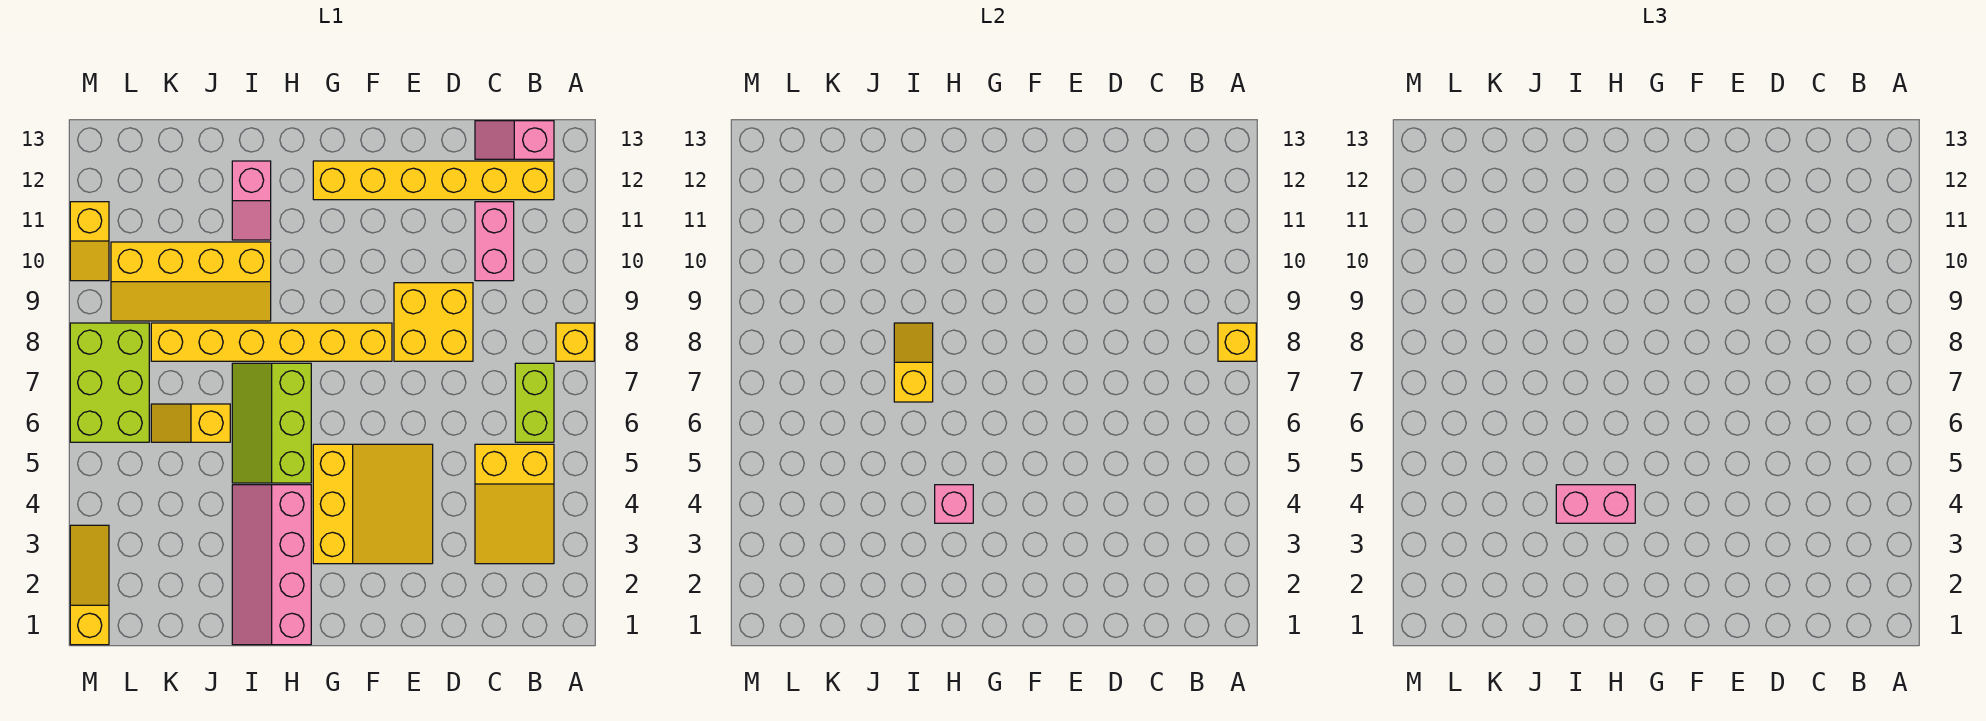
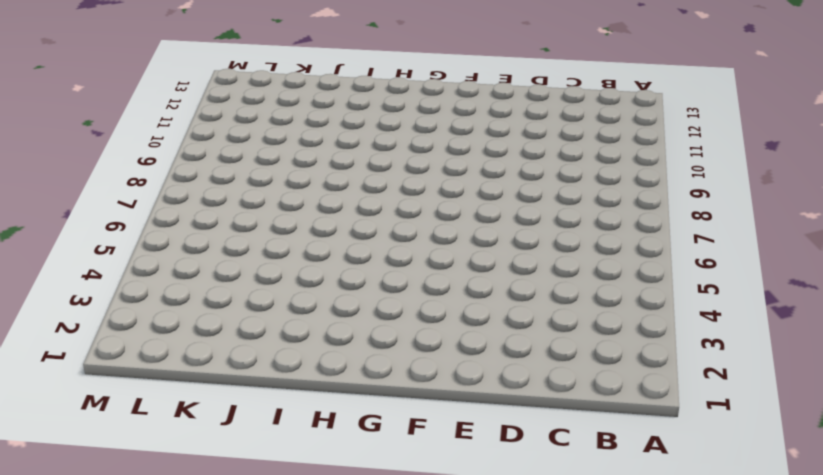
none -> yellow 1x1 brick [556,323,594,361]
none -> yellow 2x3 slope [475,444,554,564]
none -> lime 1x2 brick [515,363,554,442]

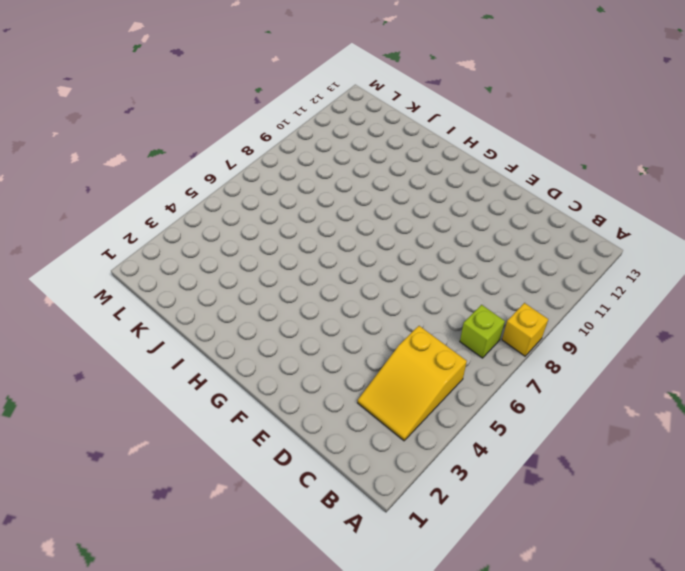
lime 1x1 brick [460,305,505,358] -> lime 1x2 brick [515,363,554,442]
none -> yellow 1x6 brick [313,161,554,200]
none -> pink 1x2 slope [475,121,554,159]
none -> pink 1x2 brick [475,202,514,281]

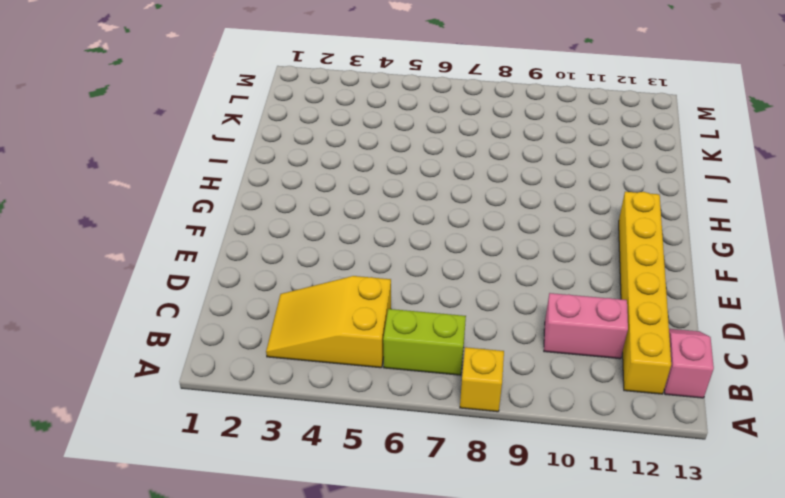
none -> yellow 2x2 brick [394,283,473,361]
none -> yellow 3x3 slope [313,444,433,564]
none -> yellow 1x6 brick [151,323,392,361]

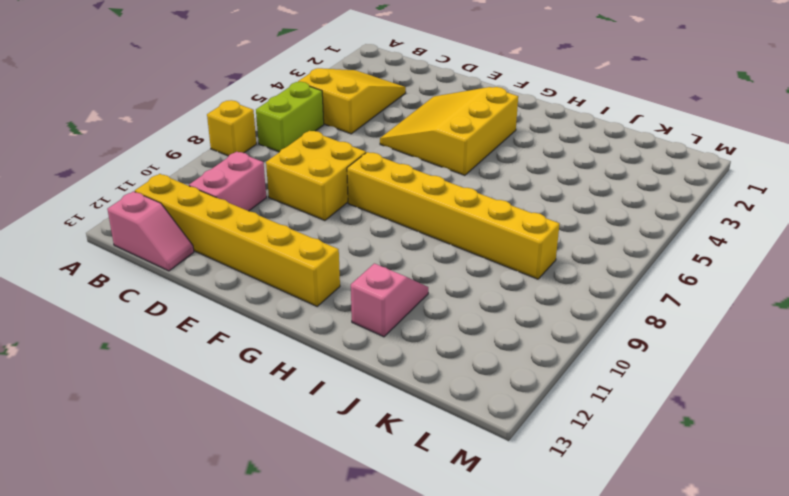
none -> pink 2x4 slope [232,485,311,645]
none -> lime 2x3 slope [232,363,311,483]
none -> yellow 2x4 slope [111,242,271,321]

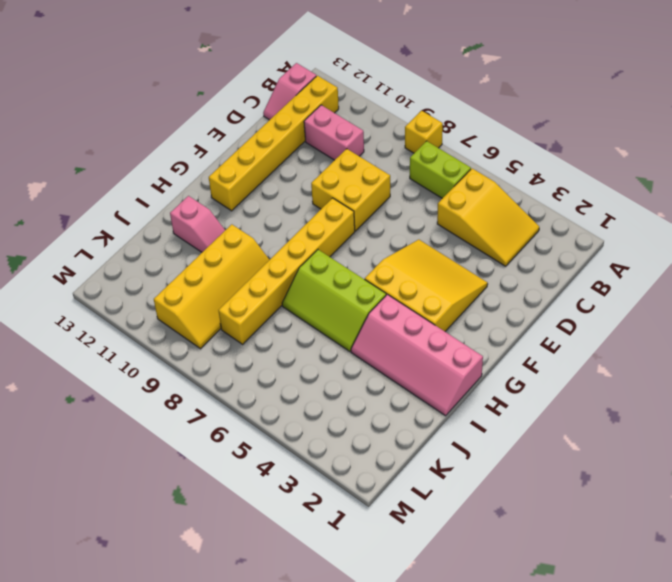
none -> yellow 1x2 slope [151,404,230,442]
none -> lime 2x3 brick [70,323,149,442]
none -> yellow 1x3 slope [70,525,109,645]

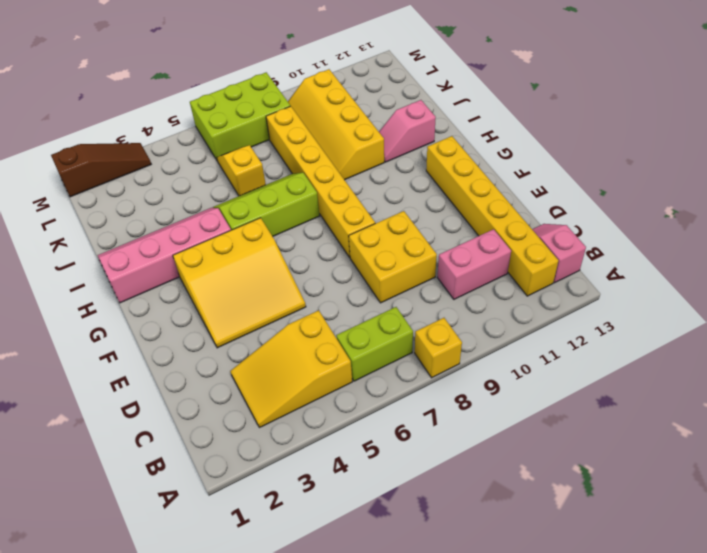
brown 1x3 slope [51,143,151,197] -> yellow 1x3 slope [70,525,109,645]
none -> yellow 1x2 slope [70,202,109,281]
none -> yellow 1x1 brick [1218,323,1256,361]
none -> pink 1x1 brick [935,485,973,523]

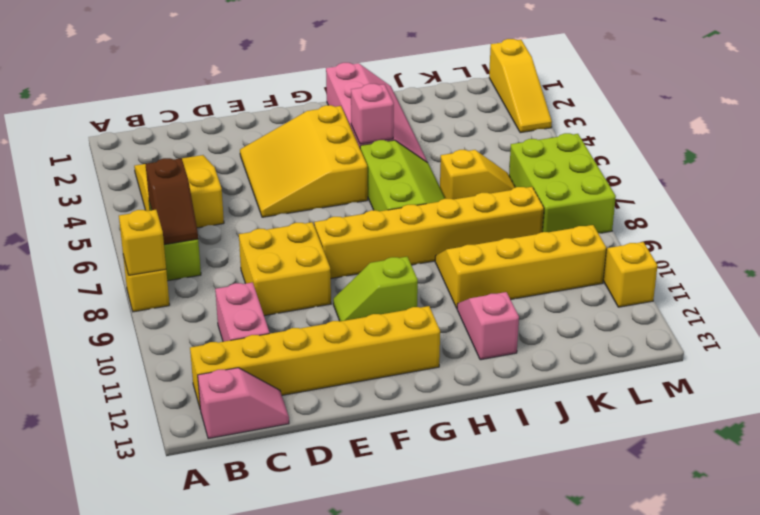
brown 1x2 slope [146,158,198,245] -> none
lime 1x2 slope [333,257,418,321] -> none
none -> yellow 1x2 slope [894,323,933,402]
none -> pink 1x2 brick [1556,485,1635,523]

